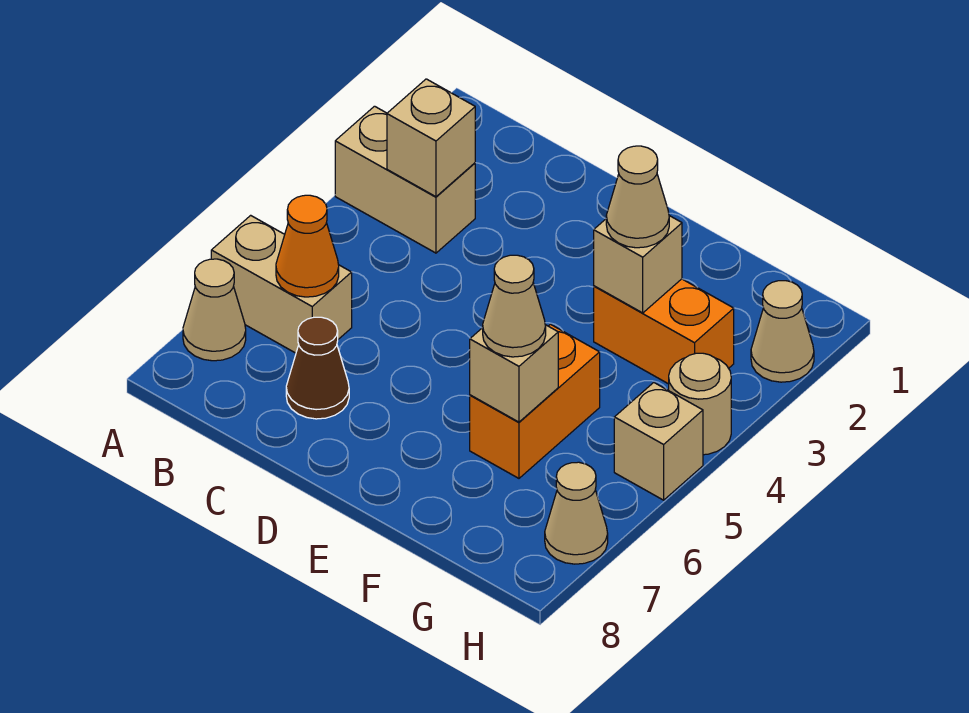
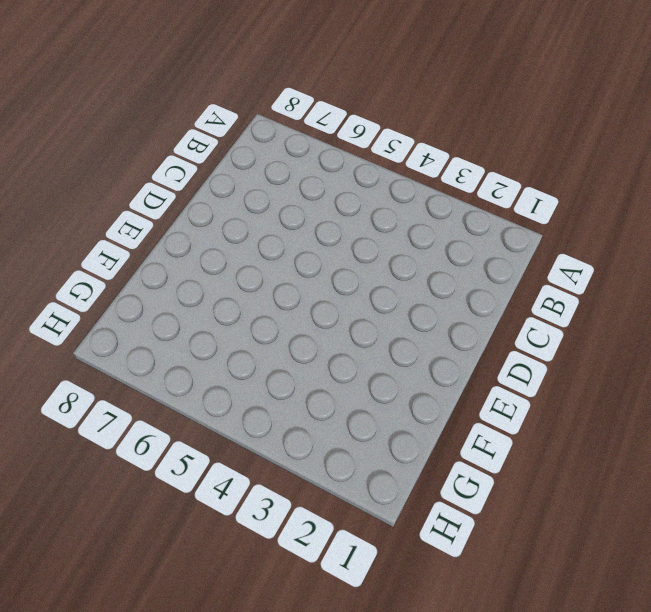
none -> tan 1x2 brick [335,106,475,253]
none -> tan 1x2 brick [211,215,352,353]
none -> tan 1x1 cone [183,259,246,361]

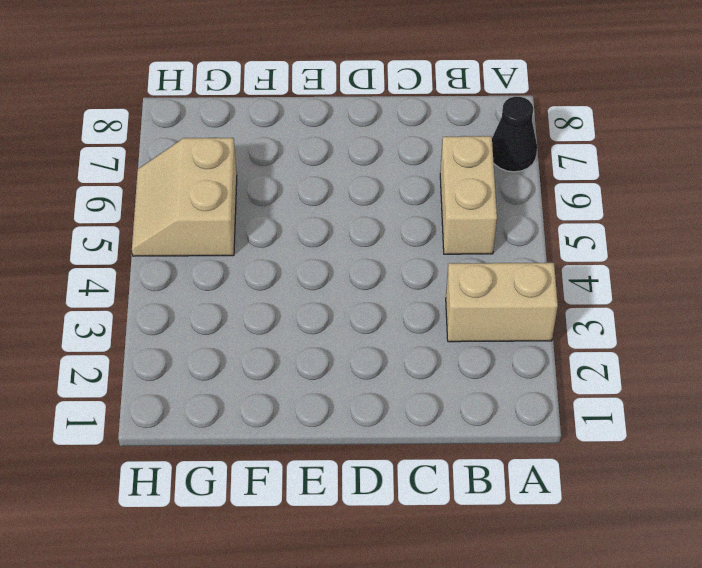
black 1x1 cone [492,97,537,172] -> tan 1x1 cone [183,259,246,361]
tan 1x2 brick [440,136,497,254] -> tan 1x2 brick turned to [211,215,352,353]
tan 2x2 slope [132,138,237,256] -> tan 1x1 brick [614,383,703,500]
none -> brown 1x1 cone [286,317,349,419]
none -> orange 1x2 brick [594,279,734,384]
none -> orange 1x2 brick [470,324,600,478]

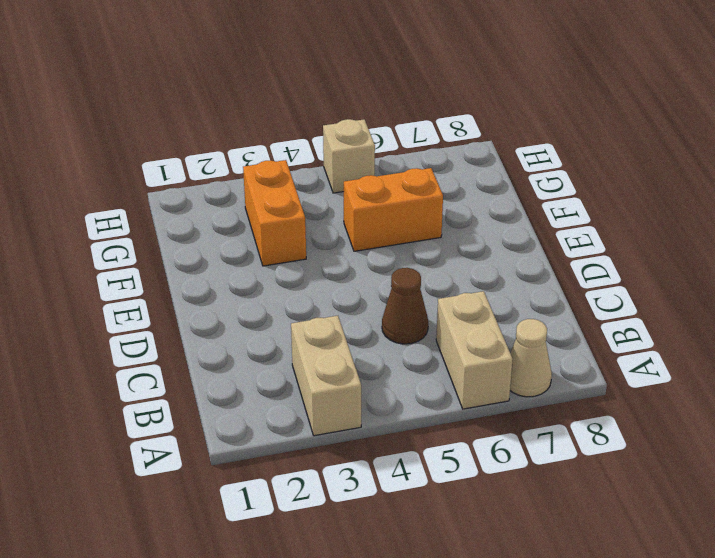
brown 1x1 cone [382,268,428,344] -> brown 1x1 cone moved to [286,317,349,419]
none -> tan 1x1 cone [751,281,814,382]
none -> tan 1x1 round brick [669,353,731,455]
none -> tan 1x1 cone [545,462,608,564]

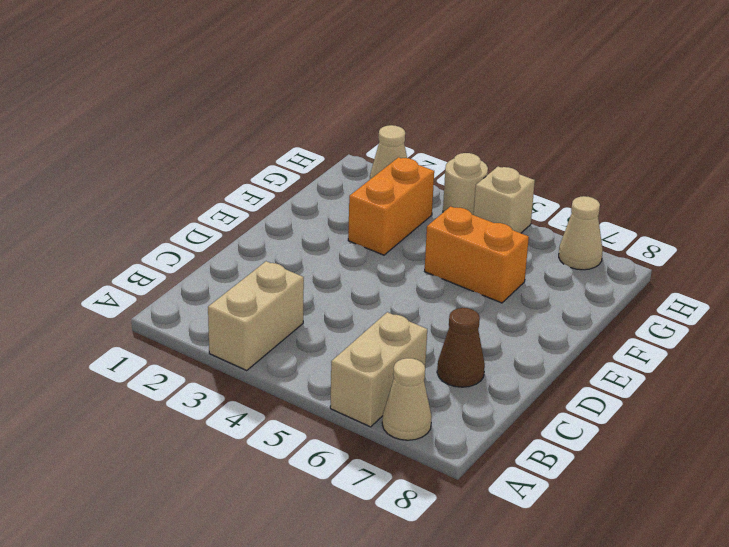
none -> tan 1x1 brick [387,79,475,197]
none -> orange 1x1 cone [276,195,339,297]
none -> tan 1x1 brick [594,216,682,313]

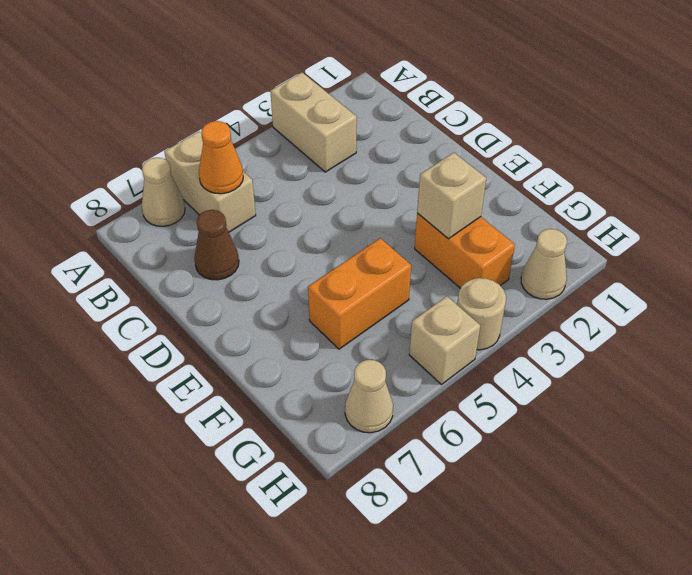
none -> tan 1x1 brick [387,79,475,197]
none -> tan 1x1 brick [470,325,558,422]
none -> tan 1x1 cone [606,146,669,248]

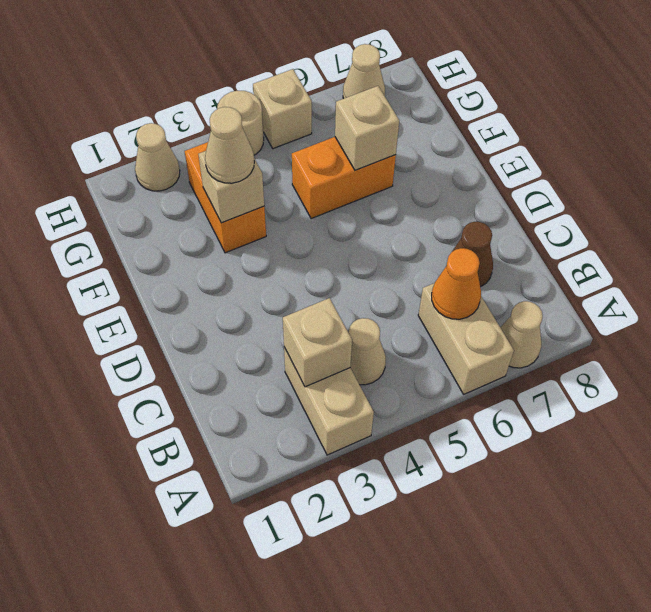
tan 1x1 cone [349,318,386,385] -> tan 1x1 cone moved to [483,255,546,357]

